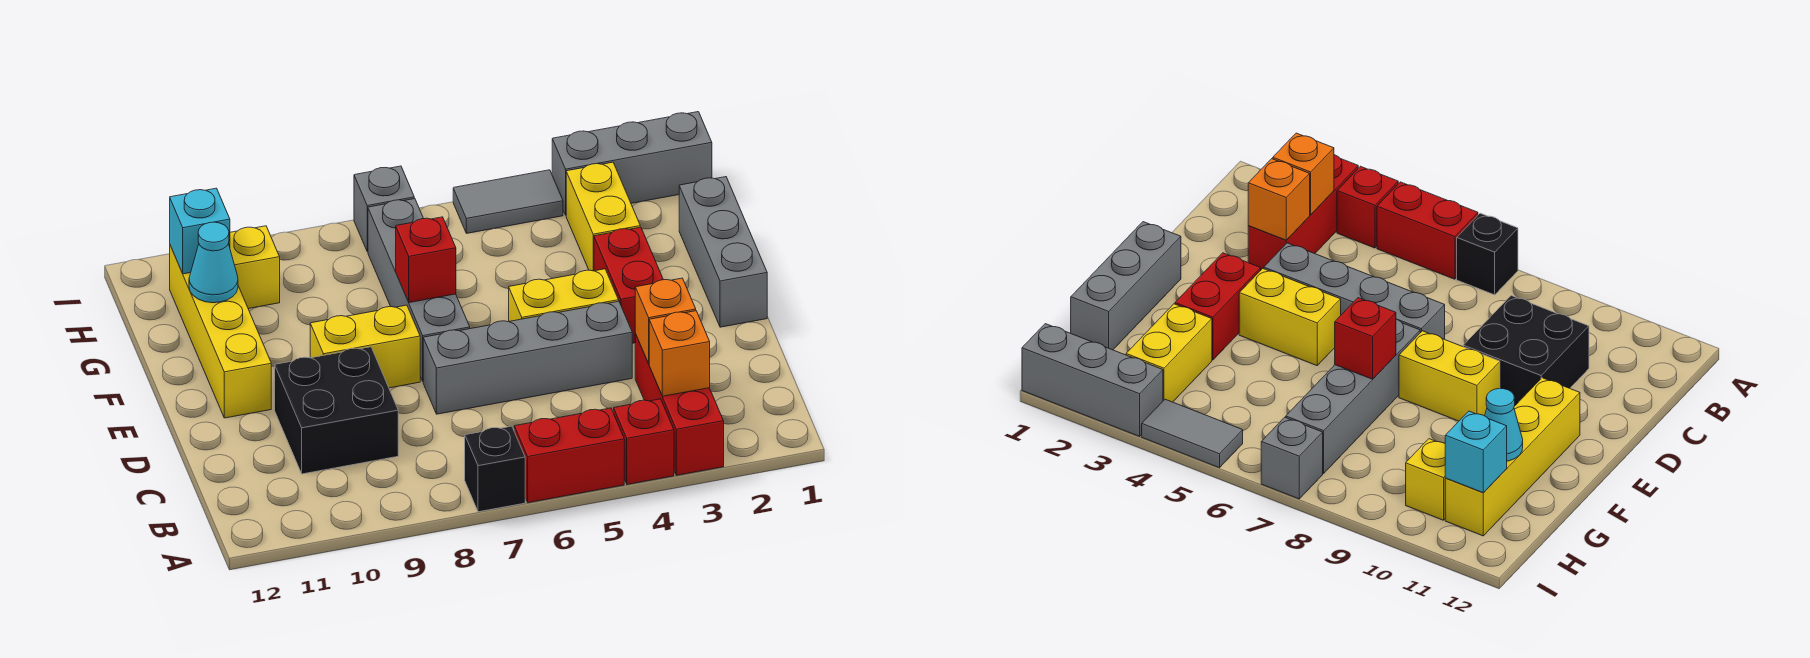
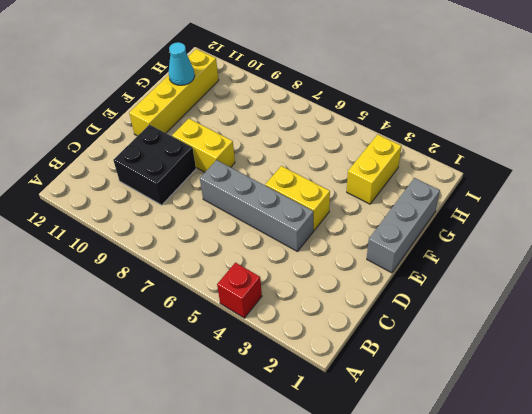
none -> red 1x3 brick [635,334,724,475]
none -> red 1x2 brick [514,408,624,503]
none -> black 1x1 brick [465,426,525,512]

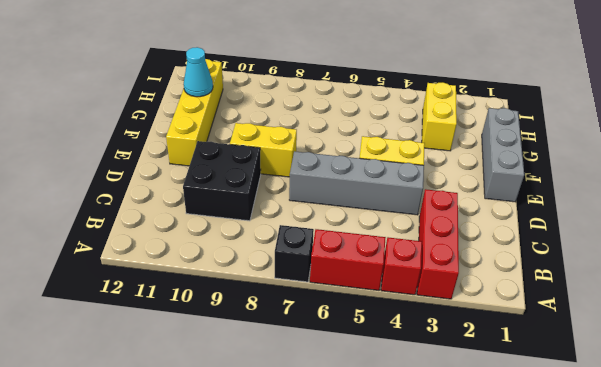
none -> red 1x2 brick [594,227,663,343]
none -> grey 1x4 brick [368,199,470,381]
none -> yellow 1x1 brick [230,226,280,309]

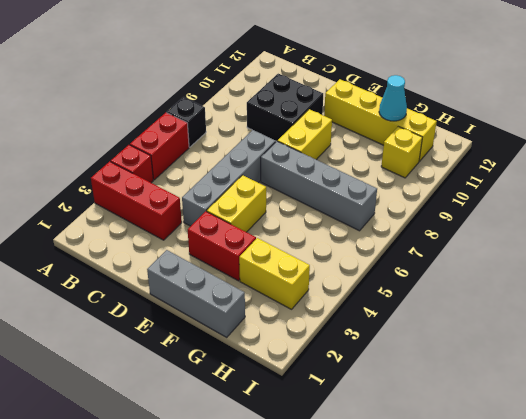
none -> grey 1x3 brick [552,112,712,215]
none -> grey 1x2 tile [453,170,563,233]
none -> grey 1x1 brick [354,166,414,252]

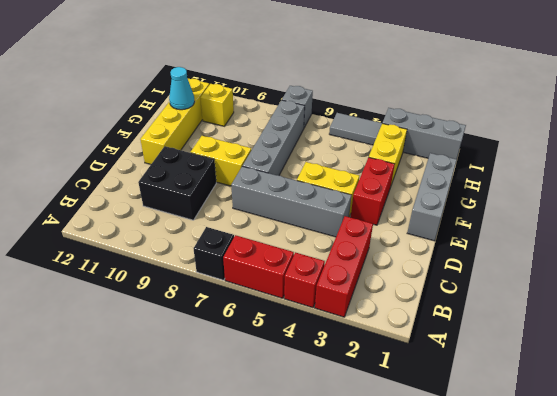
none -> orange 1x1 brick [649,311,710,396]
none -> orange 1x1 brick [635,278,696,364]
none -> red 1x1 brick [396,217,456,303]

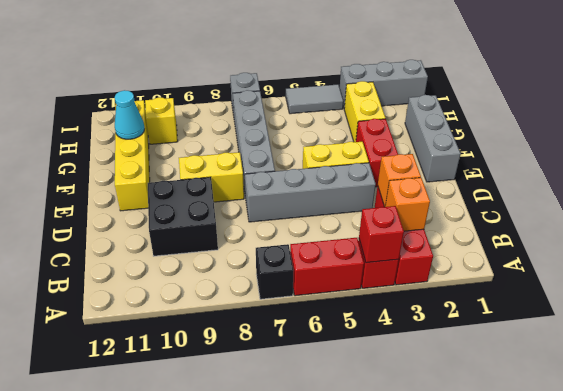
red 1x1 brick [359,206,404,263] -> red 1x1 brick moved to [396,217,456,303]
none -> cyan 1x1 brick [170,188,230,274]

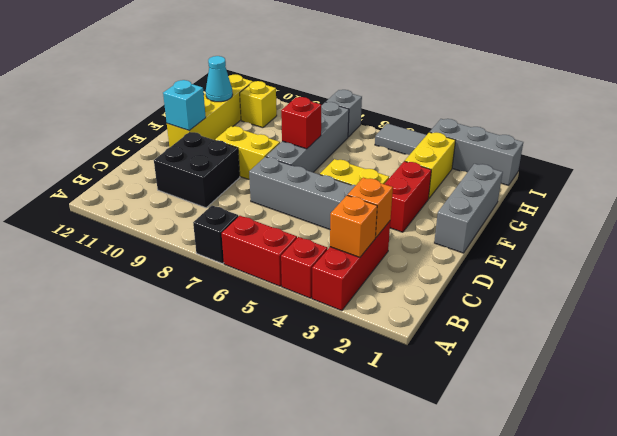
cyan 1x1 brick [163,80,206,130] -> cyan 1x1 brick moved to [170,188,230,274]

